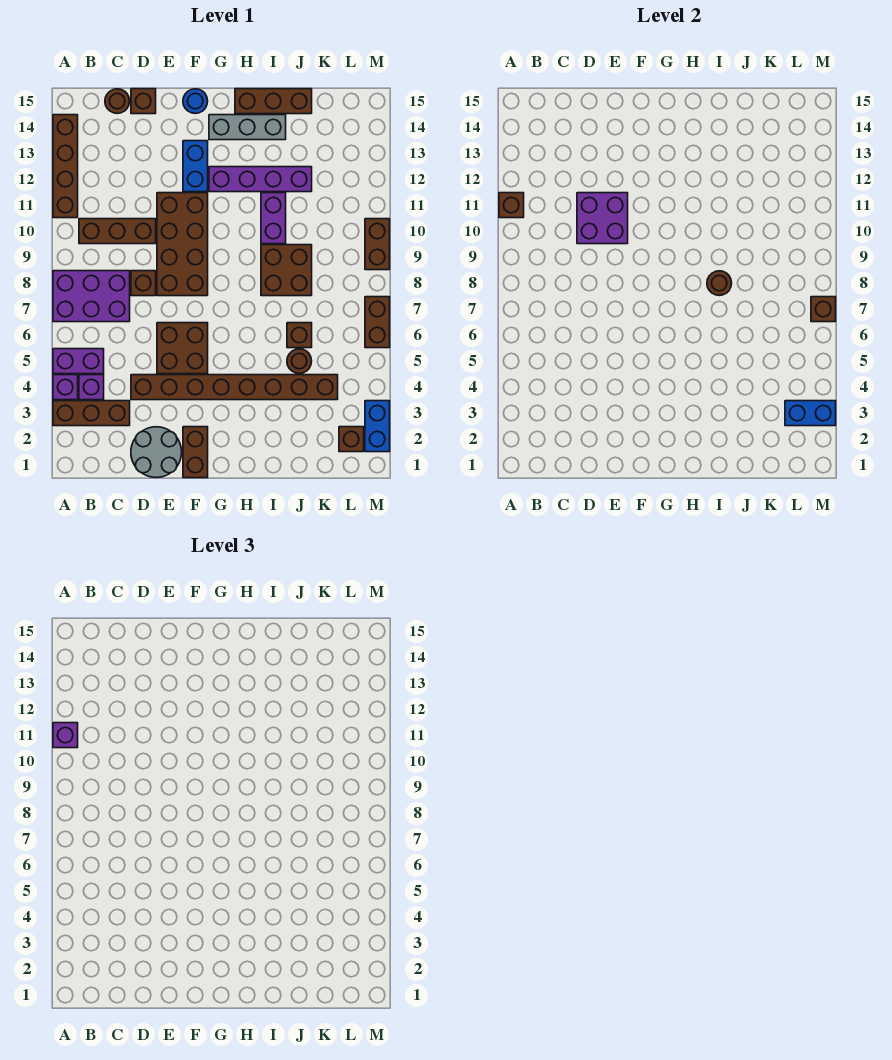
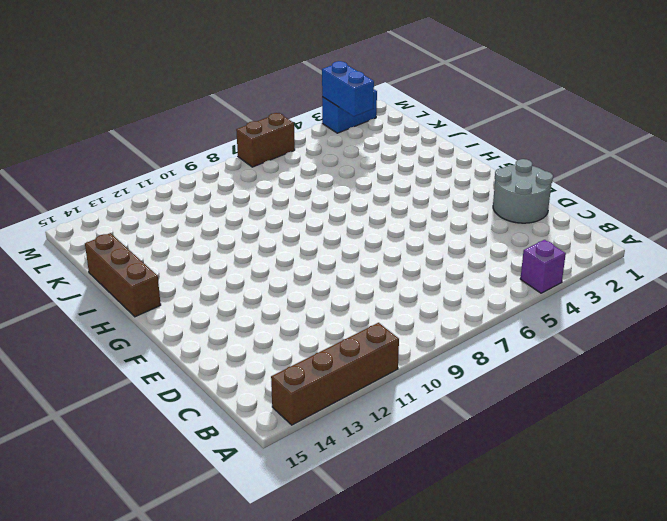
none -> brown 1x3 brick [53,401,130,426]
none -> purple 1x2 brick [53,349,104,374]
none -> purple 2x3 brick [53,271,130,322]
none -> purple 1x1 brick [79,375,104,400]

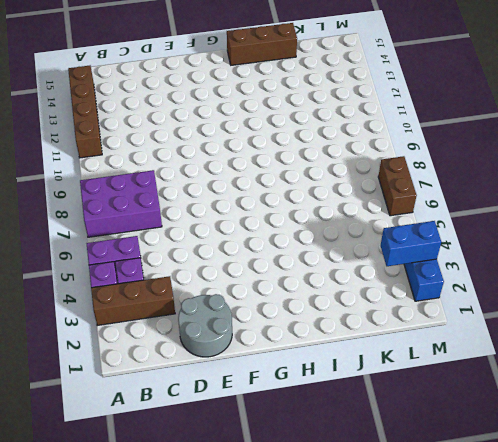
none -> brown 1x3 brick [79,219,156,244]
none -> brown 1x1 round brick [105,89,130,114]
none -> brown 1x8 brick [131,375,338,400]
none -> brown 1x1 brick [131,271,156,296]

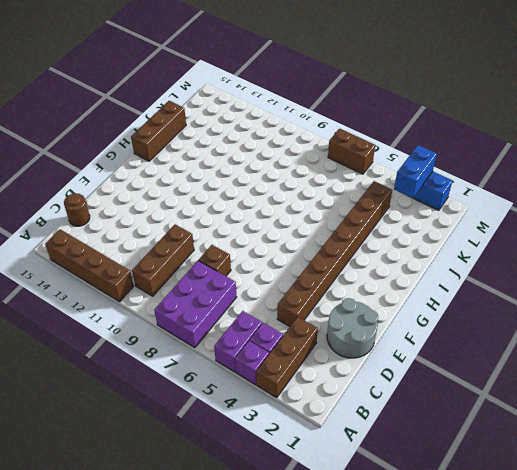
none -> brown 1x1 brick [131,89,156,114]
none -> brown 2x2 brick [157,323,208,374]
none -> brown 2x4 brick [157,193,208,296]
none -> brown 1x2 brick [183,427,208,478]

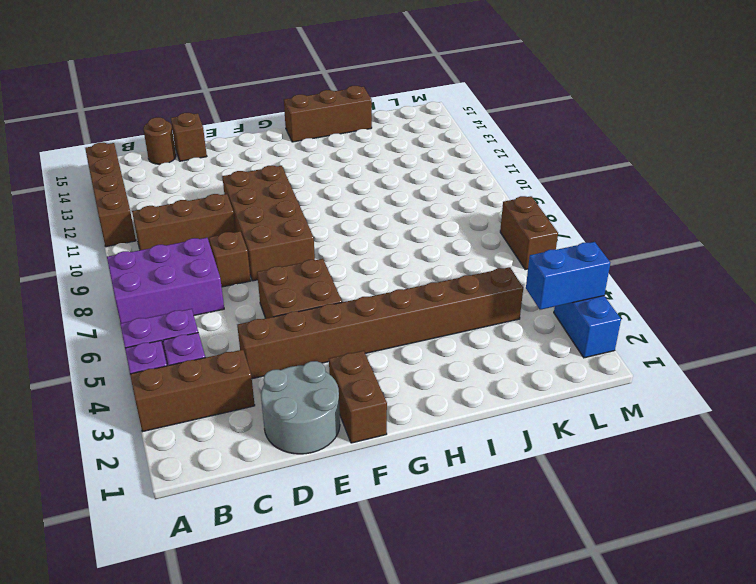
none -> blue 1x2 brick [183,141,208,192]
none -> blue 1x1 round brick [183,89,208,114]
none -> purple 1x4 brick [209,167,312,192]
none -> grey 1x3 brick [209,115,286,140]

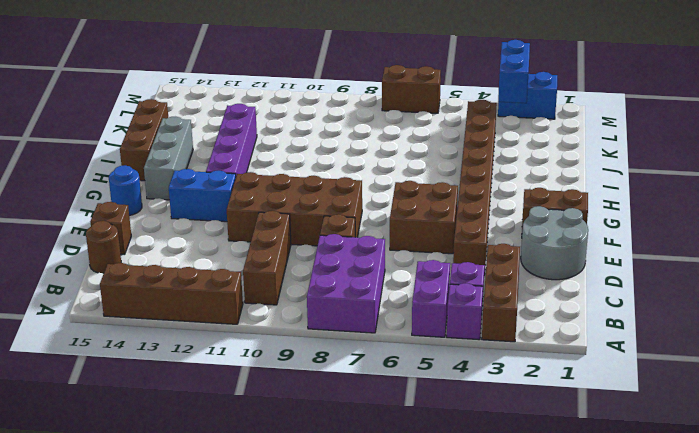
none -> brown 2x2 brick [261,245,312,296]
none -> purple 1x2 brick [261,193,286,244]
none -> brown 1x1 round brick [287,349,312,374]
none -> brown 1x1 brick [287,323,312,348]

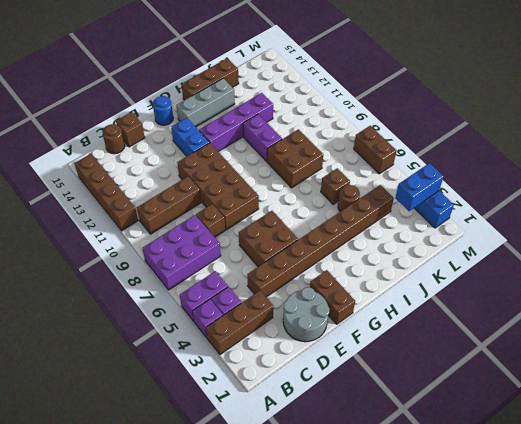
none -> brown 1x1 brick [339,427,364,452]
none -> brown 1x2 brick [365,219,390,270]
none -> brown 1x1 brick [499,193,524,218]
none -> purple 2x2 brick [577,193,628,244]

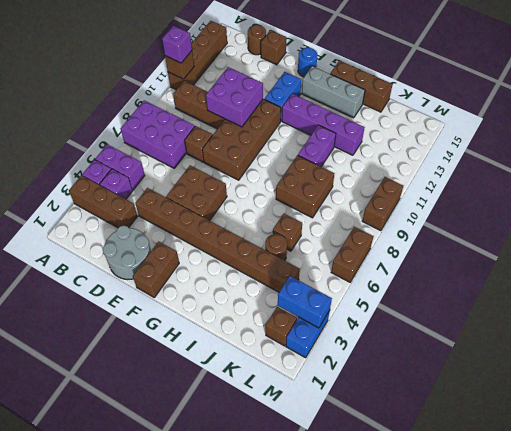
none -> brown 1x1 round brick [707,271,732,296]
none -> brown 1x1 brick [811,297,836,322]

